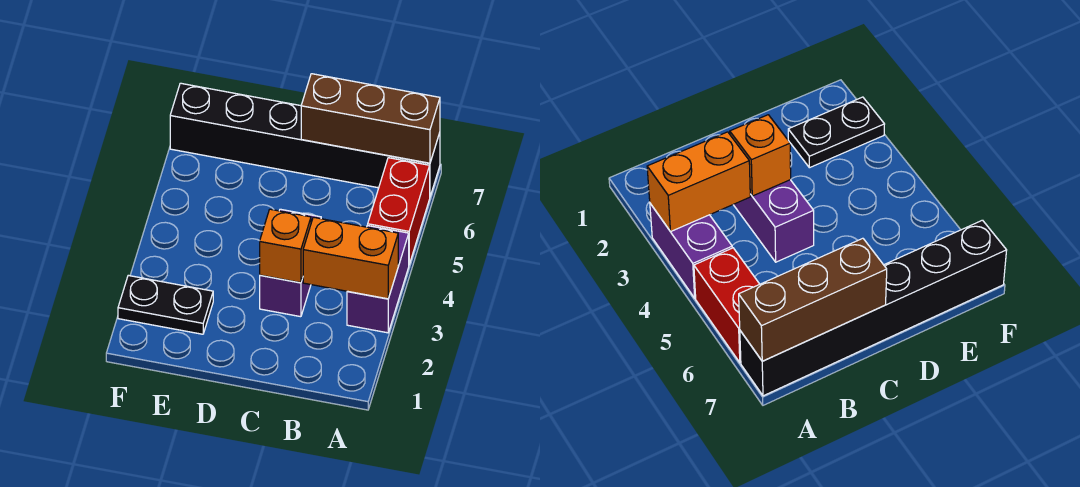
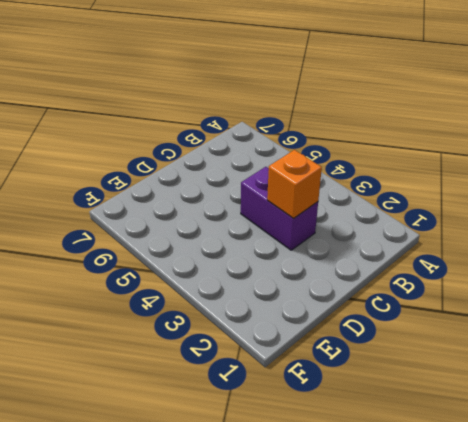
none -> purple 1x2 brick [347,225,409,333]
none -> red 1x2 brick [368,158,430,264]

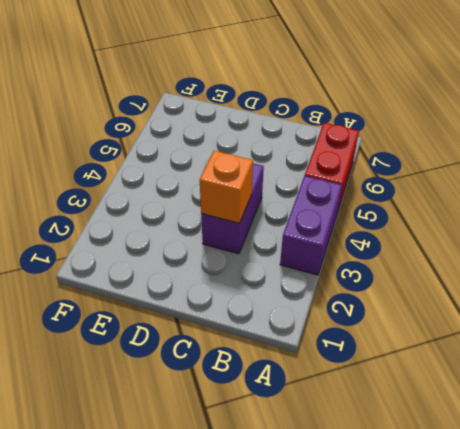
none -> black 1x6 brick [170,83,440,196]
none -> black 1x2 plate [118,275,213,334]

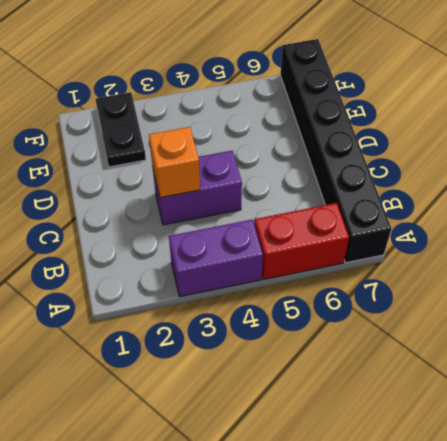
none -> orange 1x2 brick [303,217,398,299]
none -> brown 1x3 brick [301,74,440,163]

